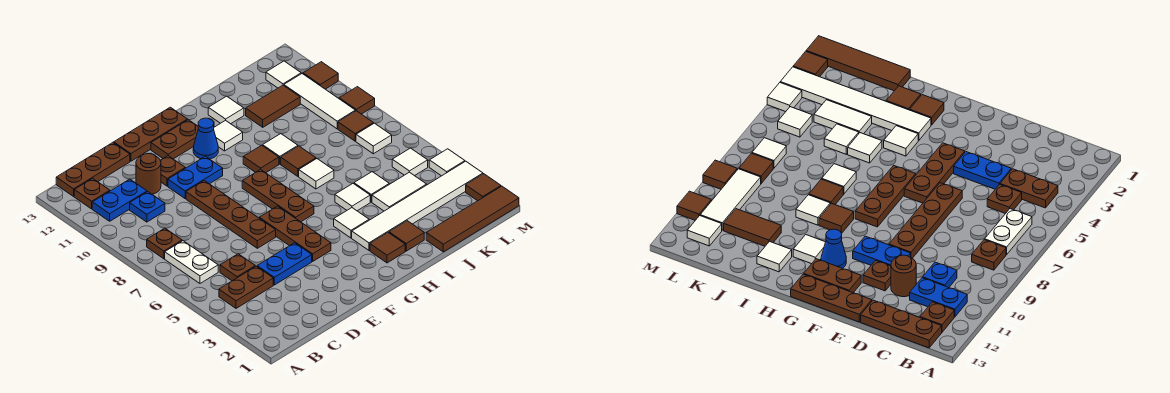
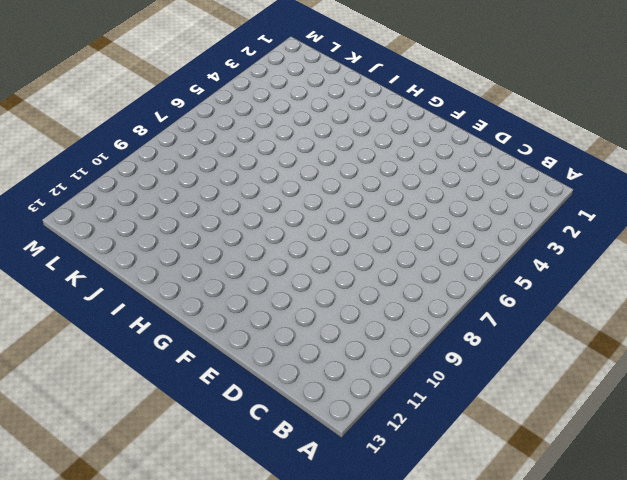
none -> brown 1x2 plate [219,266,273,308]
none -> white 1x2 plate [165,241,218,283]
none -> brown 1x1 plate [147,228,182,259]
none -> blue 1x2 plate [92,179,147,221]

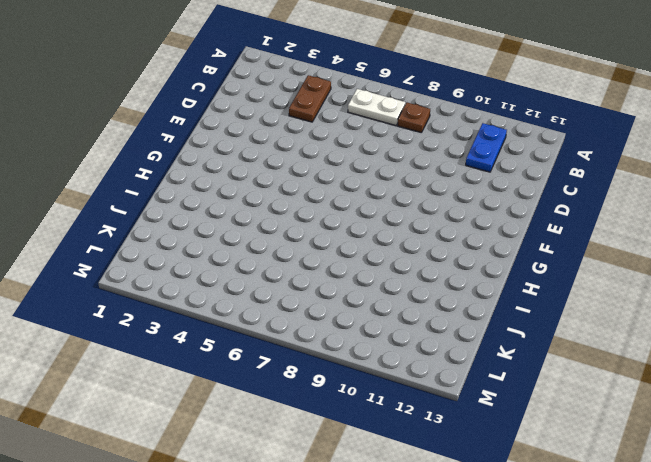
none -> brown 1x1 plate [74,178,110,209]
none -> brown 1x3 plate [56,143,130,196]
none -> brown 1x1 plate [220,254,255,281]
none -> blue 1x1 plate [130,192,165,222]

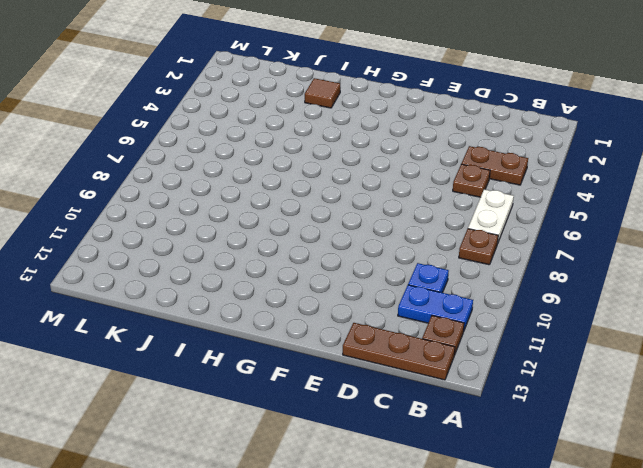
none -> blue 1x2 plate [257,243,312,285]
none -> brown 1x1 round brick [136,154,161,194]
none -> brown 1x4 plate [186,181,276,248]
none -> blue 1x2 plate [168,156,223,198]

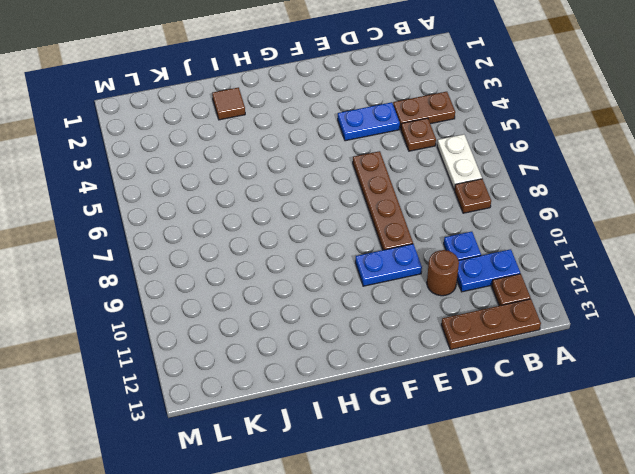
none -> brown 1x1 plate [160,156,185,186]
none -> brown 1x3 plate [114,107,187,161]
none -> brown 1x3 plate [259,206,331,261]
none -> brown 1x2 plate [151,120,198,159]

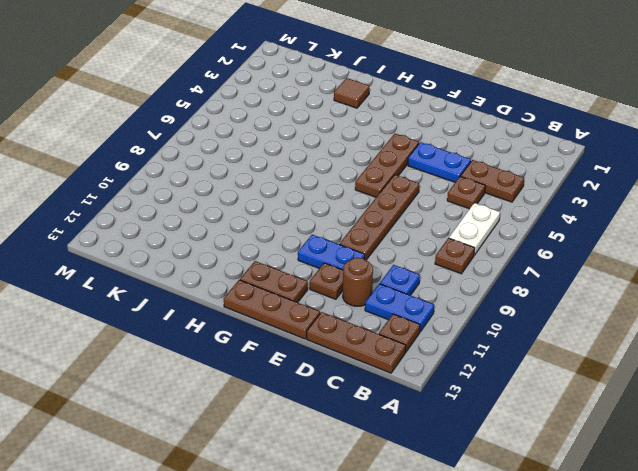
none -> brown 1x3 plate [242,169,314,222]
none -> blue 1x1 cone [193,118,218,159]
none -> brown 1x1 tile [370,233,405,263]
none -> white 1x6 tile [352,161,483,250]

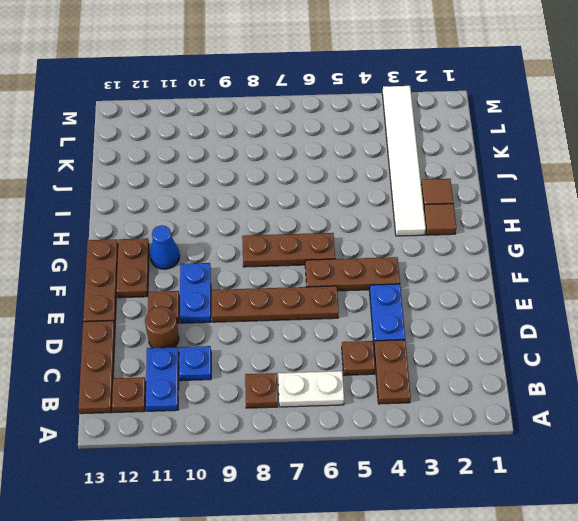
none -> white 1x1 tile [334,208,369,238]
none -> brown 1x1 tile [243,145,279,173]
none -> white 1x1 tile [214,120,243,151]
none -> white 1x1 tile [335,183,370,211]

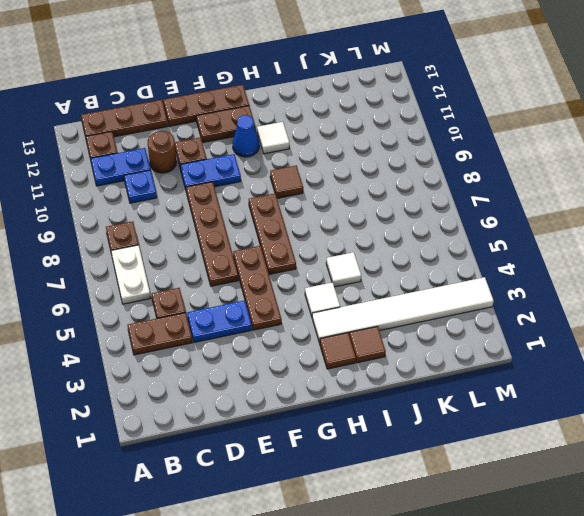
none -> white 1x1 tile [299,159,334,189]
none -> brown 1x1 tile [281,146,316,176]
none -> white 1x1 tile [262,134,298,164]
none -> white 1x1 tile [208,96,244,124]

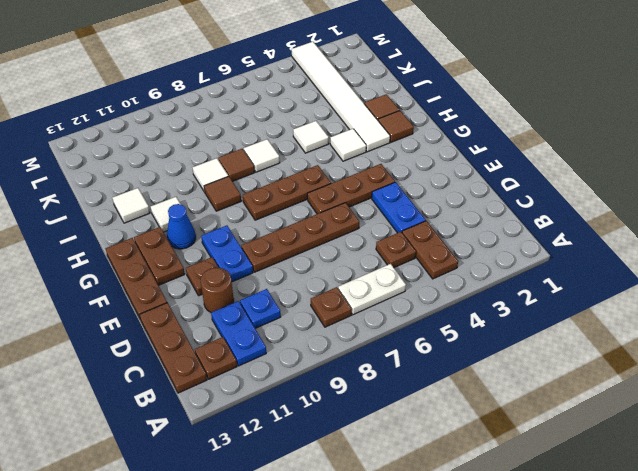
none -> brown 1x4 tile [426,186,519,252]
none -> white 1x2 tile [372,172,427,211]
none -> white 1x1 tile [354,172,389,202]
none -> brown 1x2 tile [246,85,300,127]

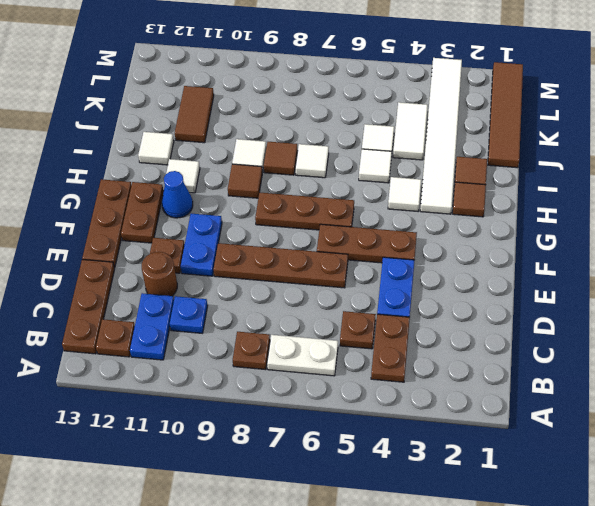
none -> white 1x1 tile [392,148,428,176]
none -> white 1x1 tile [356,123,392,154]
none -> brown 1x1 tile [338,111,374,141]
none -> white 1x3 tile [284,74,355,129]

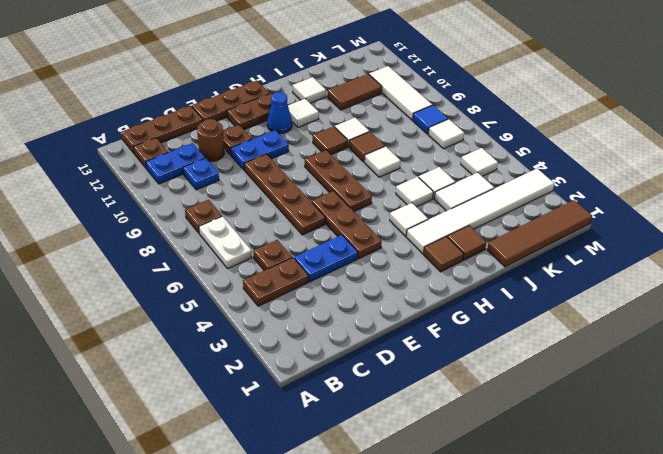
blue 1x1 tile [413,105,448,134] -> brown 1x1 tile [338,111,374,141]
none -> white 1x1 tile [266,61,302,88]
none -> brown 1x1 tile [466,174,501,201]
none -> white 1x1 tile [429,149,465,176]
none -> brown 1x1 tile [339,87,375,114]

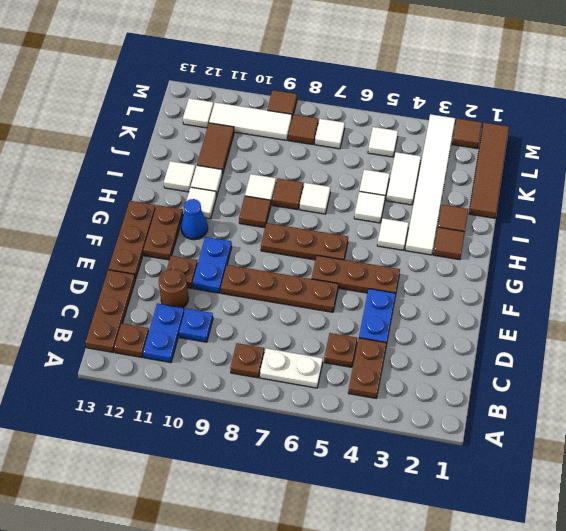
white 1x1 tile [191,165,223,196] -> white 1x1 tile moved to [429,149,465,176]
none -> brown 1x1 tile [303,62,338,89]

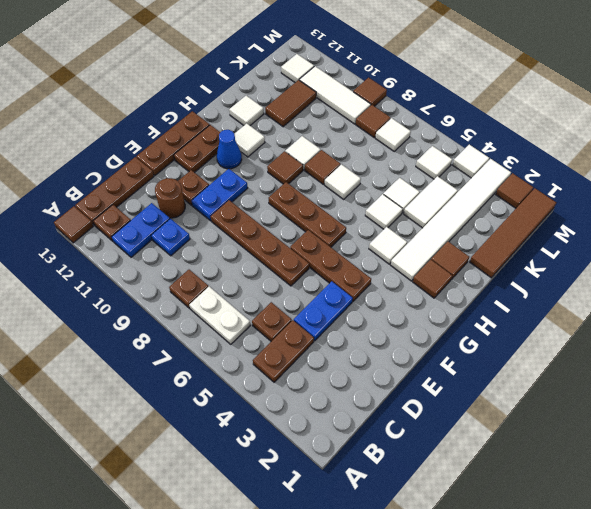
brown 1x1 tile [54,206,93,243] -> brown 1x1 tile moved to [303,62,338,89]

